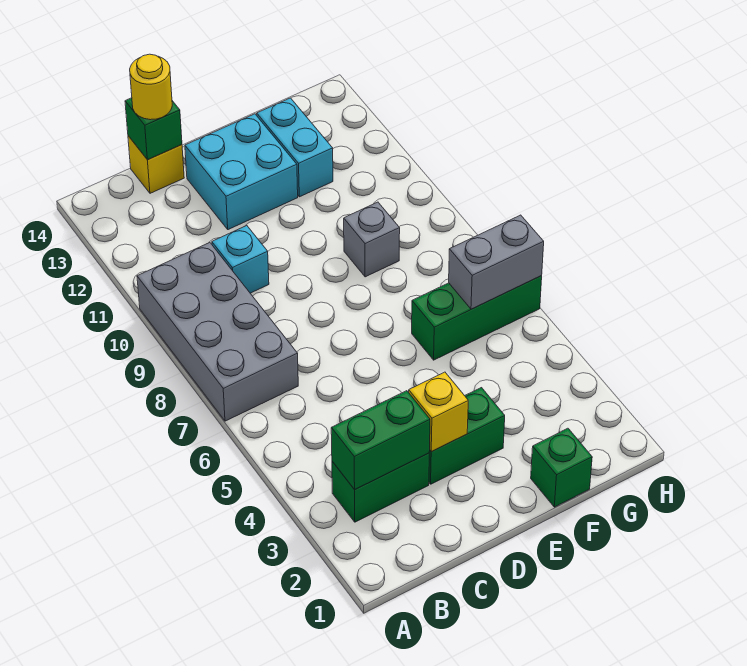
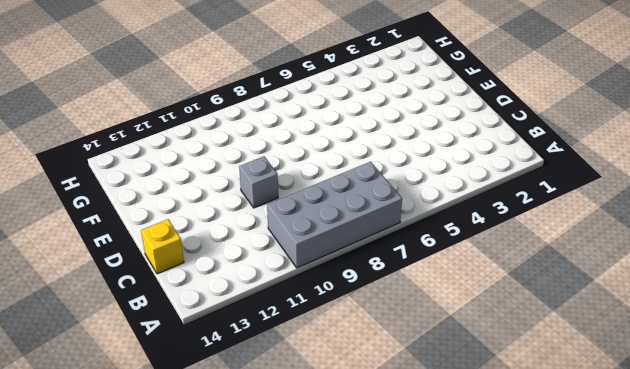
grey 1x1 brick [239,156,278,208] -> grey 1x1 brick moved to [344,202,400,277]
none -> green 1x2 brick [332,453,429,522]
none -> cyan 1x1 brick [212,226,269,293]
none -> green 1x2 brick [429,388,505,484]

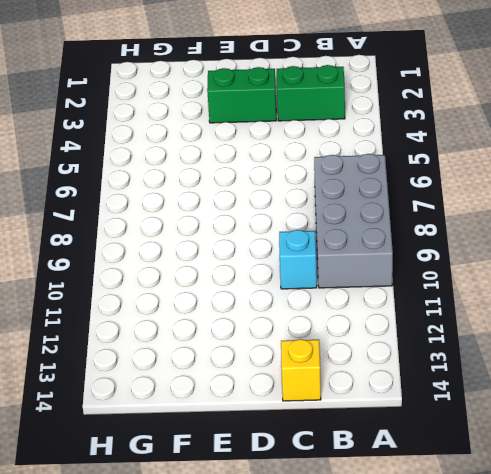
none -> cyan 2x2 brick [185,114,298,230]
none -> green 1x1 brick [531,428,592,507]
none -> green 1x3 brick [412,276,542,360]

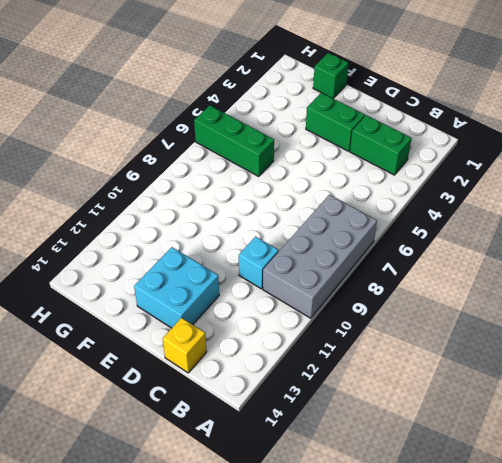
none -> grey 1x1 brick [344,202,400,277]
none -> cyan 1x2 brick [257,98,333,197]
none -> green 1x2 brick [331,391,430,490]

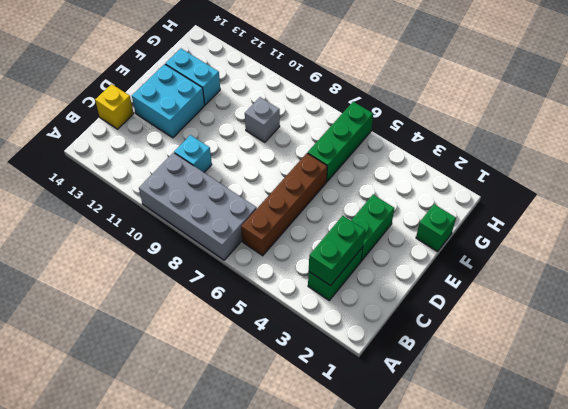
brown 1x4 brick [241,153,327,256] -> none
none -> green 1x1 brick [125,98,182,160]
none -> yellow 1x1 brick [409,372,468,452]
none -> grey 1x2 brick [449,215,544,309]

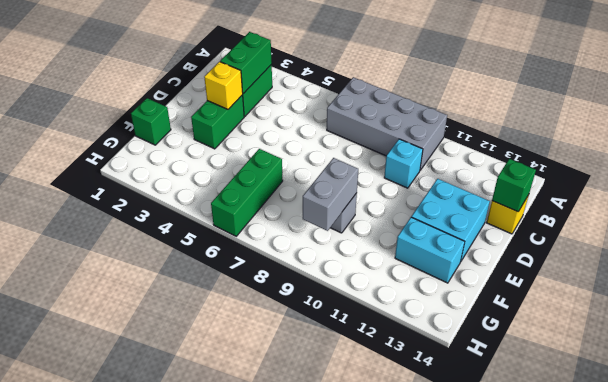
grey 1x2 brick [303,158,358,231] -> grey 1x2 brick moved to [449,215,544,309]
none -> yellow 1x1 round brick [130,54,172,120]

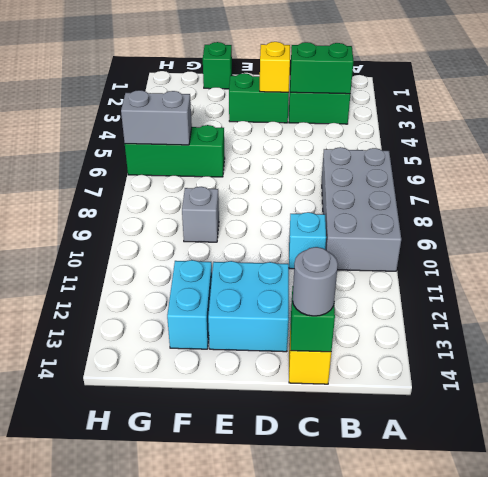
grey 1x1 round brick [293,247,338,316] -> yellow 1x1 round brick [130,54,172,120]

